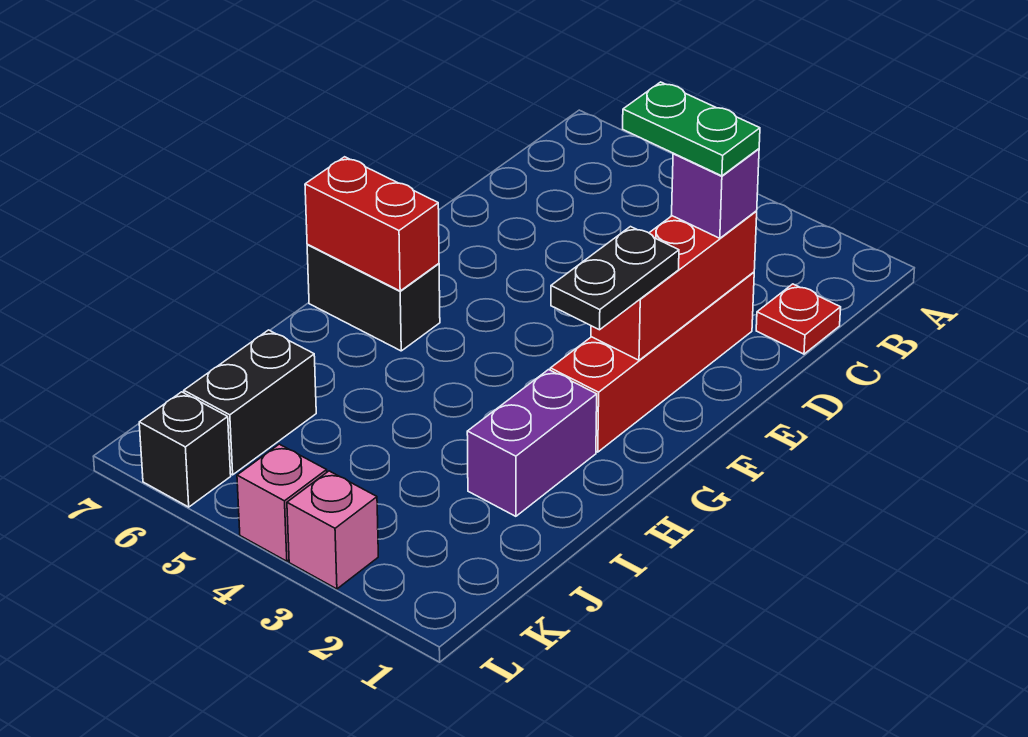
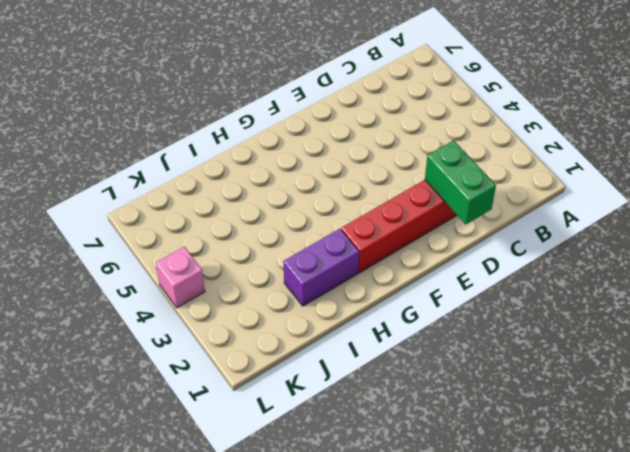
green 1x2 brick [425,140,496,224] -> red 1x3 brick [591,211,757,360]
none -> red 1x1 plate [756,284,841,354]
none -> black 1x2 brick [307,244,440,351]
none -> black 1x2 brick [184,330,316,475]

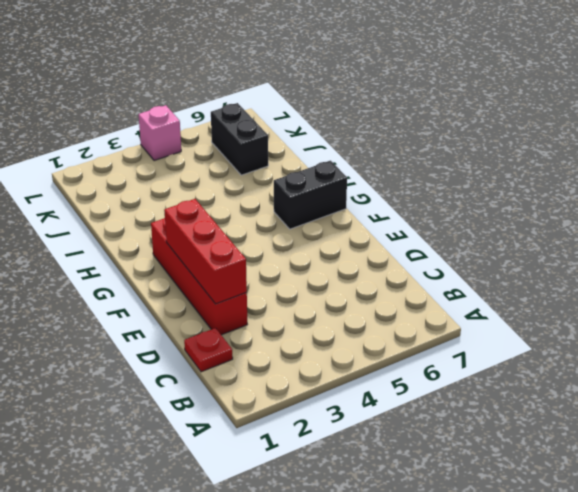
none -> purple 1x2 brick [467,370,597,516]
none -> pink 1x1 brick [287,471,378,589]
none -> black 1x1 brick [139,392,231,507]

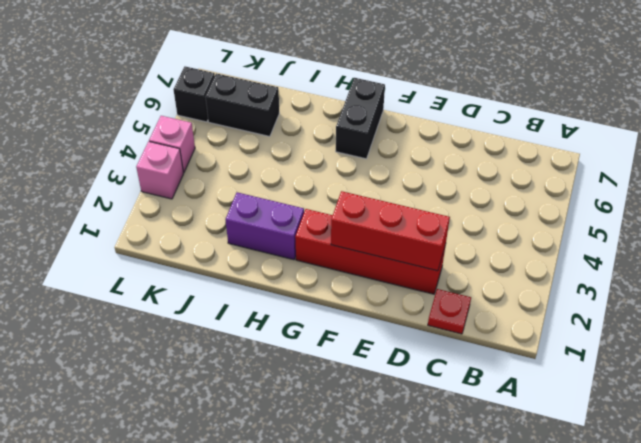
none -> red 1x2 brick [305,157,439,291]
none -> purple 1x1 brick [672,149,759,238]
none -> black 1x2 plate [551,227,679,330]

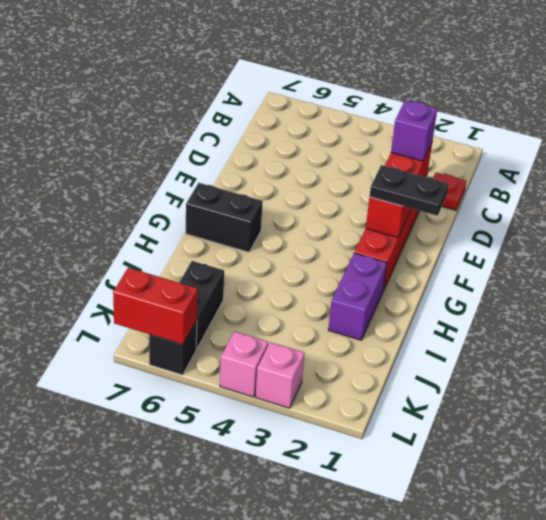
black 1x2 plate [370,165,449,216] -> black 1x2 plate turned to [551,227,679,330]
red 1x2 brick [113,268,198,344] -> red 1x2 brick moved to [305,157,439,291]
none -> green 1x2 plate [623,82,760,176]

